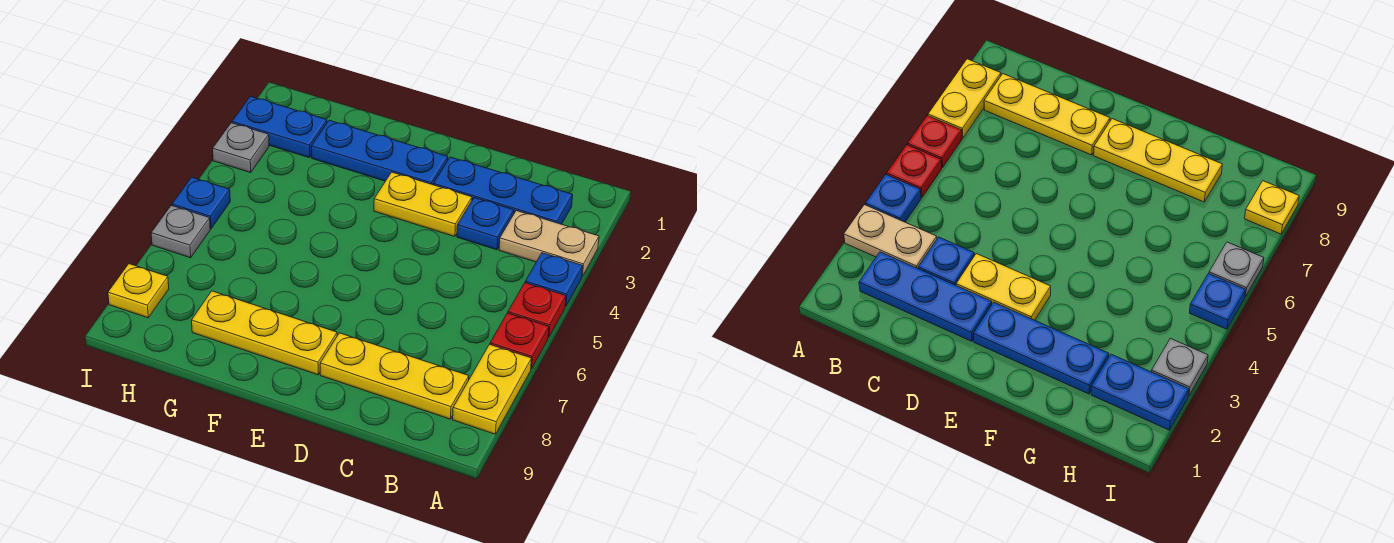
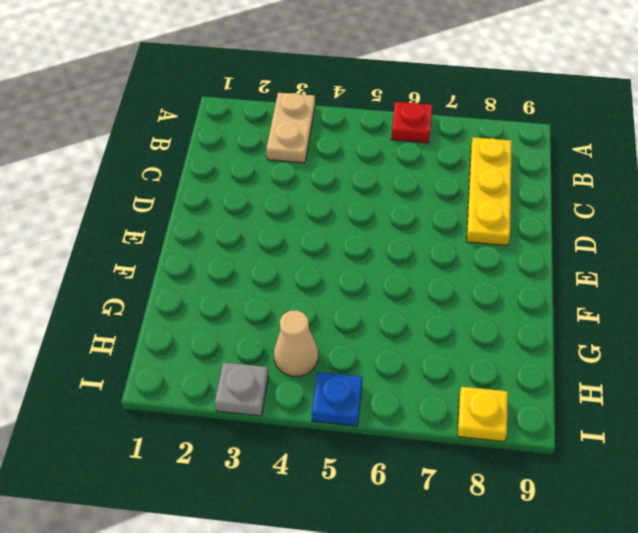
tan 1x1 cone [274,310,318,376] -> none
none -> blue 1x1 plate [525,253,583,307]
none -> red 1x1 plate [508,283,566,337]
none -> yellow 1x2 plate [453,344,532,434]

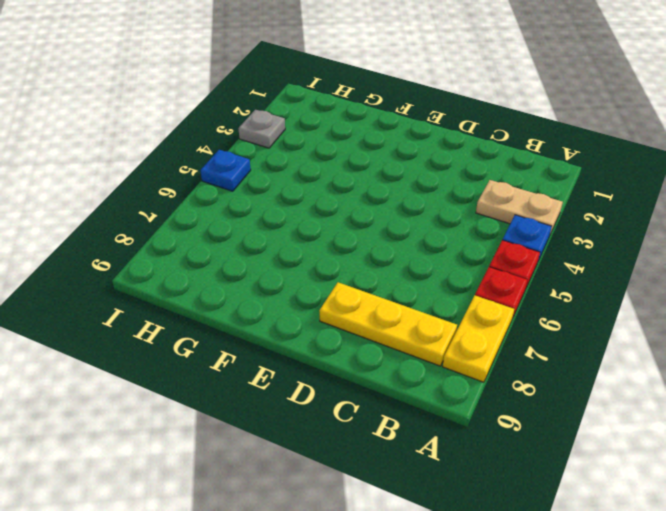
none -> blue 1x3 plate [433,157,573,224]
none -> blue 1x1 plate [457,198,514,250]
none -> yellow 1x2 plate [374,172,472,237]

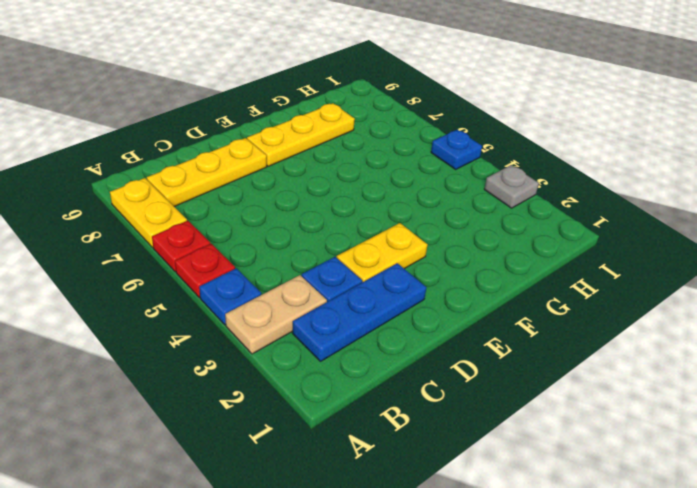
none -> blue 1x3 plate [311,120,448,185]
none -> blue 1x2 plate [232,96,327,158]
none -> grey 1x1 plate [151,205,210,258]

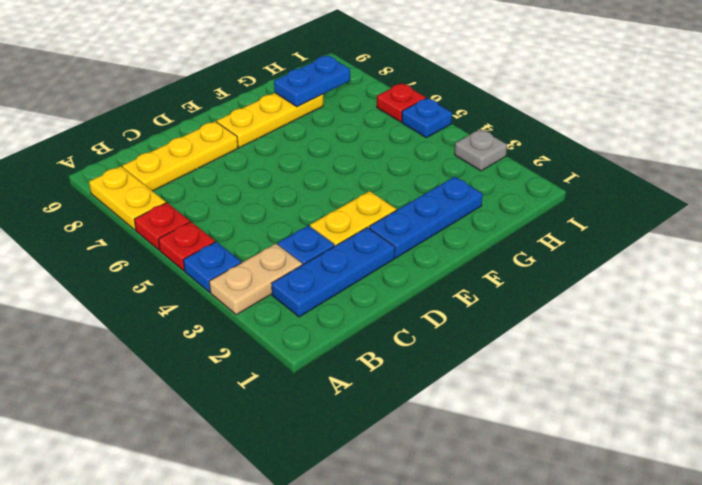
blue 1x2 plate [274,56,350,107] -> blue 1x2 plate moved to [232,96,327,158]
red 1x1 plate [377,83,426,122] -> grey 1x1 plate [151,205,210,258]
none -> yellow 1x1 plate [108,264,169,318]

